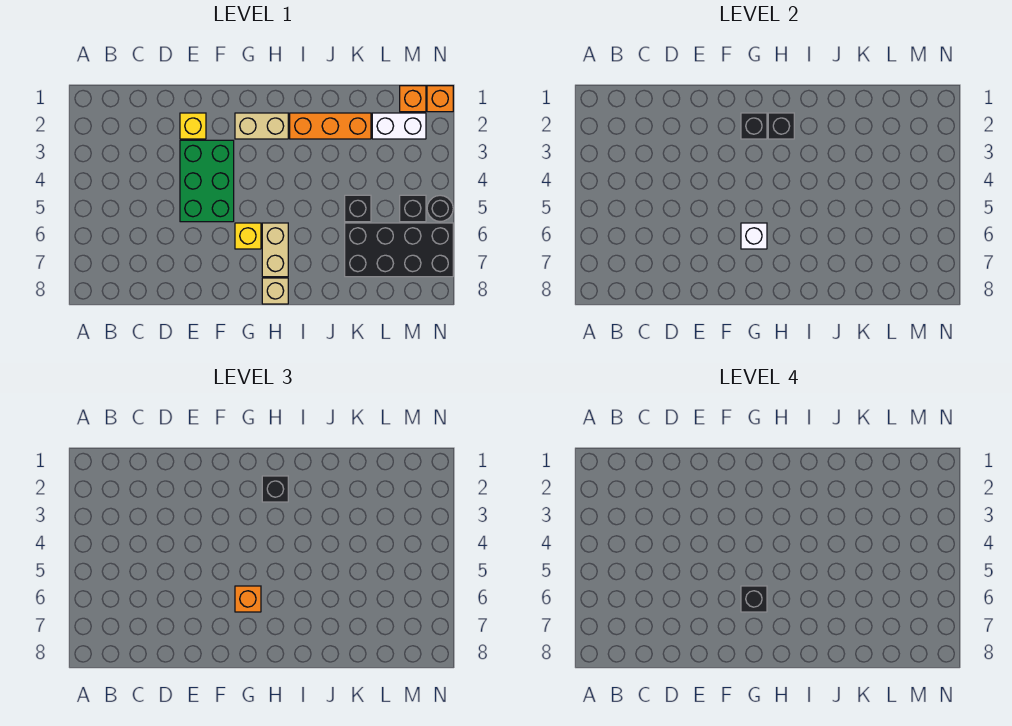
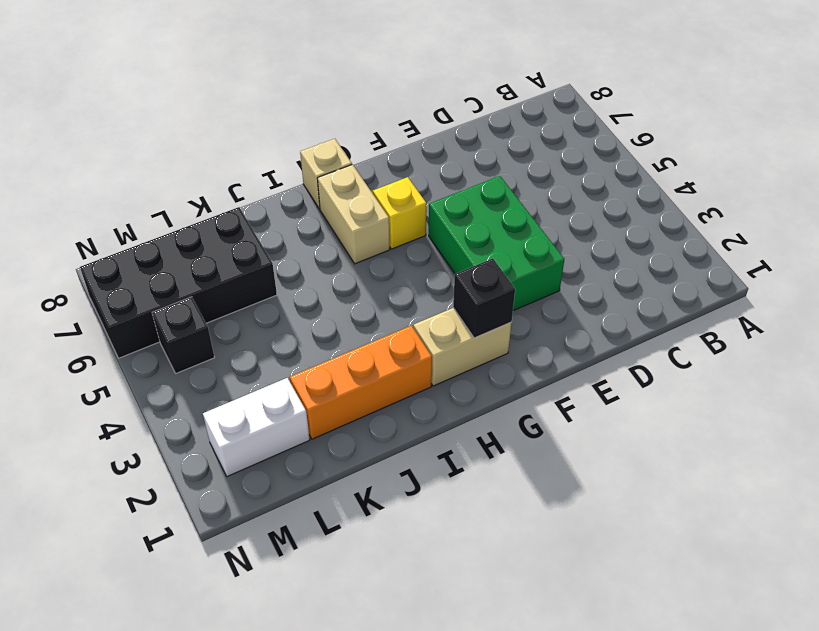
none -> yellow 1x1 brick [180,113,206,139]
none -> black 1x1 brick [345,195,371,222]
none -> orange 1x1 brick [400,86,426,112]

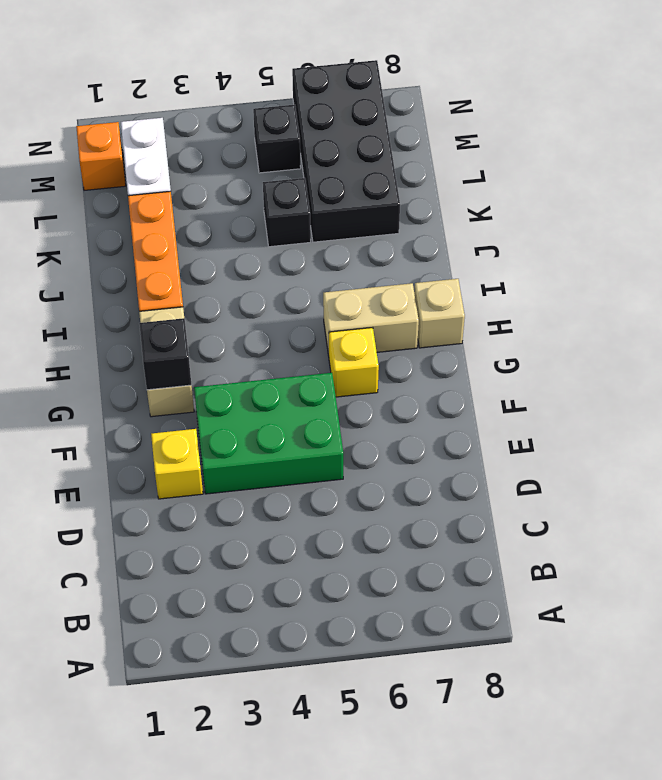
none -> orange 1x1 brick [427,86,453,112]
none -> black 1x1 round brick [427,195,453,222]
none -> white 1x1 brick [741,223,767,249]

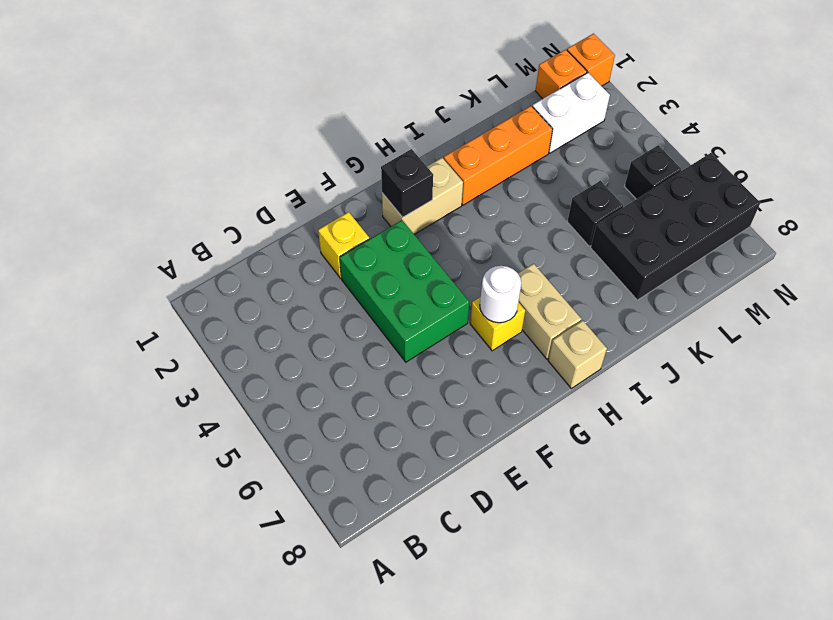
white 1x1 round brick [480,266,521,323] -> white 1x1 brick [741,223,767,249]
none -> black 1x1 round brick [427,195,453,222]
none -> black 1x1 brick [768,113,794,139]
none -> orange 1x1 brick [235,586,261,612]

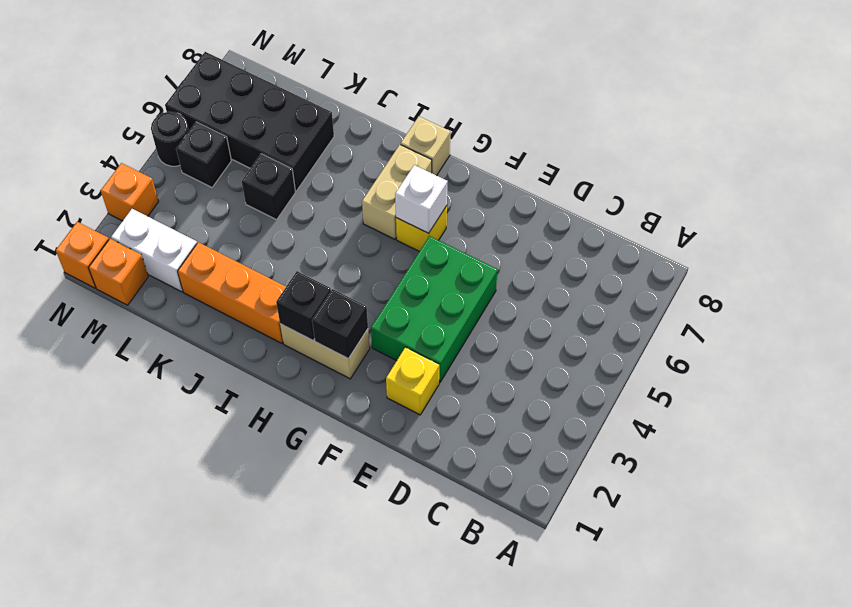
orange 1x1 brick [101,163,159,221] -> orange 1x1 brick moved to [235,586,261,612]
none -> black 1x1 brick [262,476,288,502]
none -> black 1x1 brick [741,586,767,612]

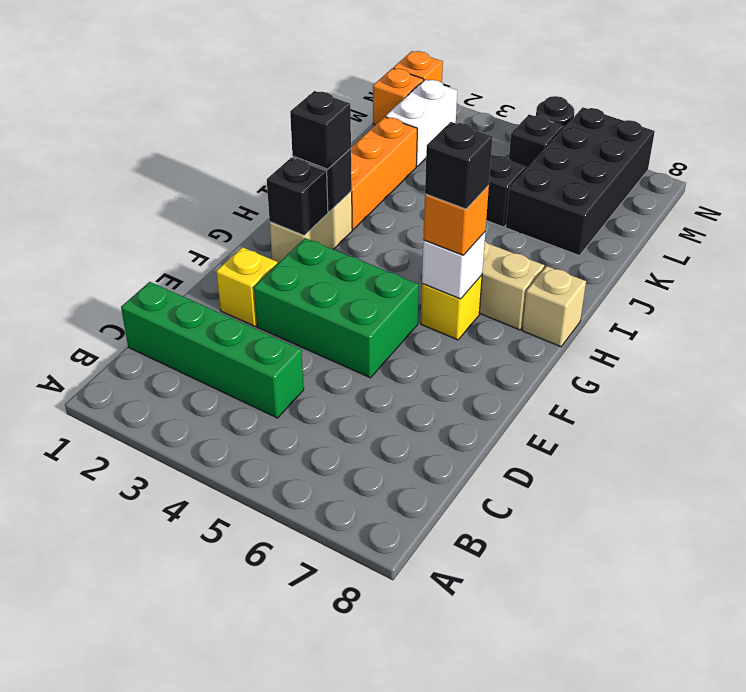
green 1x4 brick [121,282,304,418] -> none

